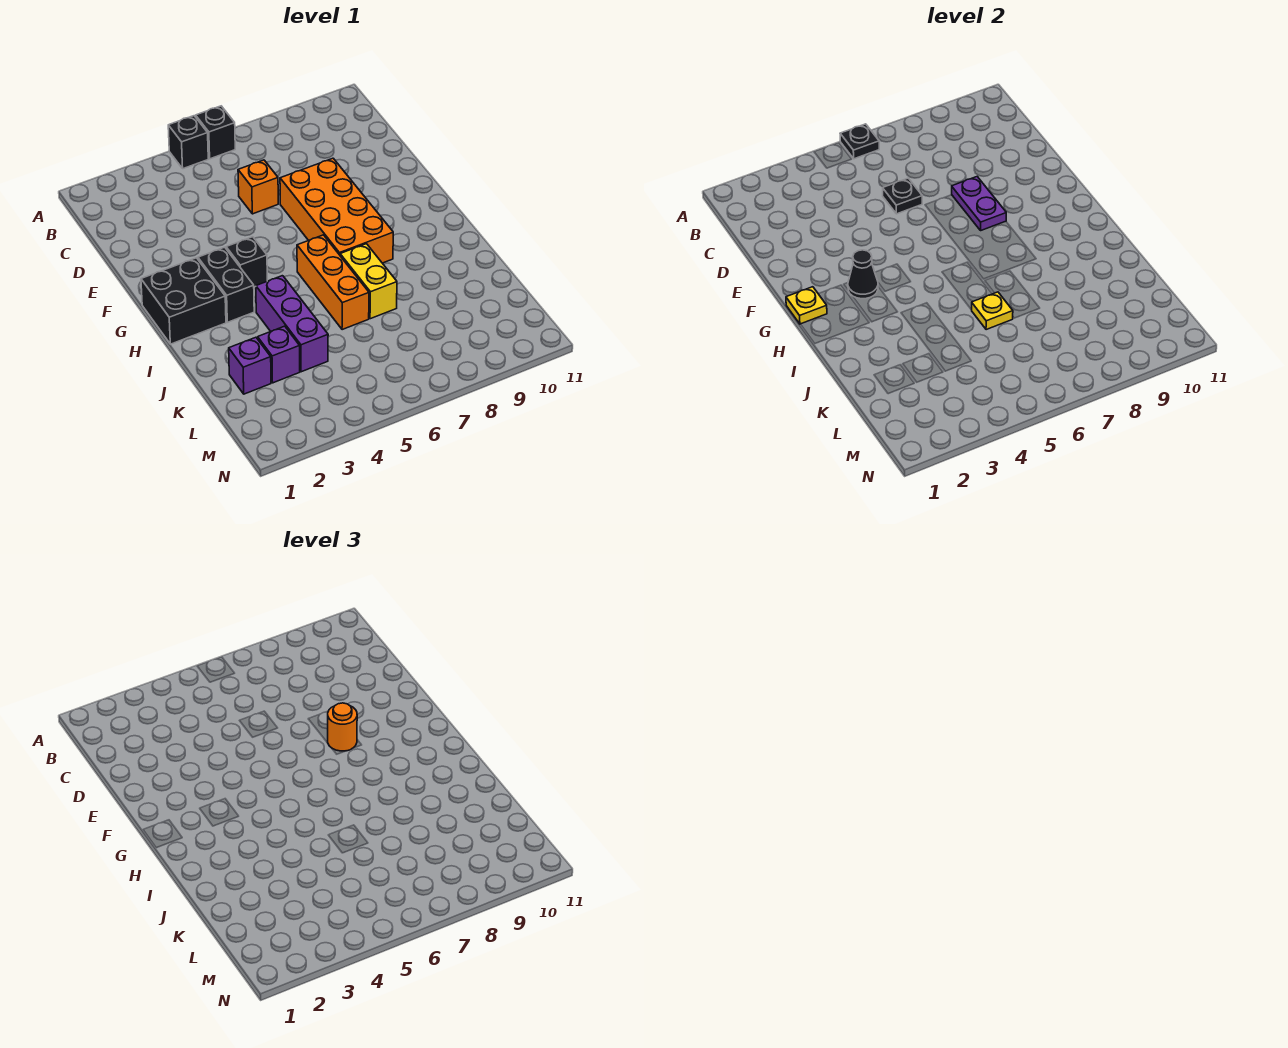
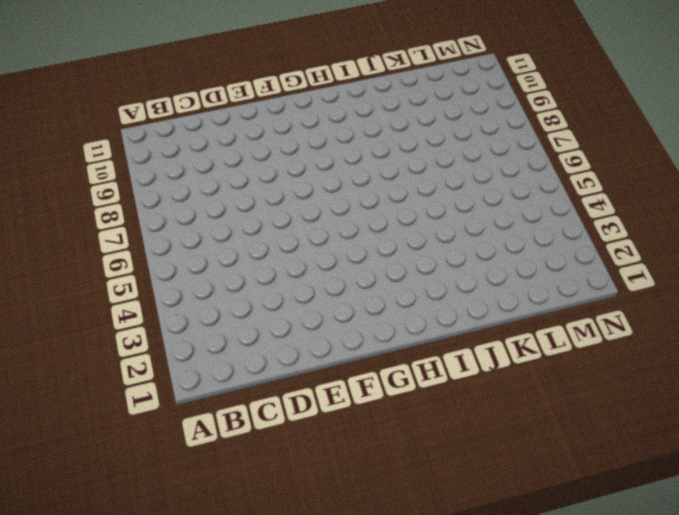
none -> black 1x1 brick [168,116,208,169]
none -> black 1x1 brick [196,106,235,159]
none -> orange 1x1 brick [238,160,278,214]

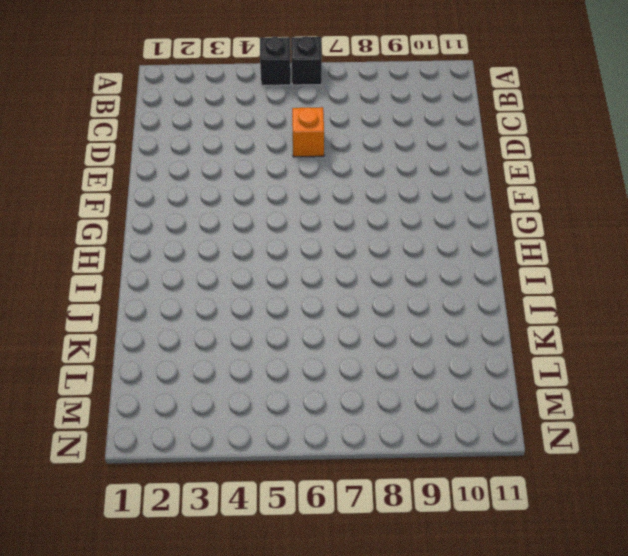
none -> orange 2x4 brick [280,158,393,263]
none -> black 2x2 brick [141,258,226,344]
none -> black 1x2 brick [198,247,254,322]

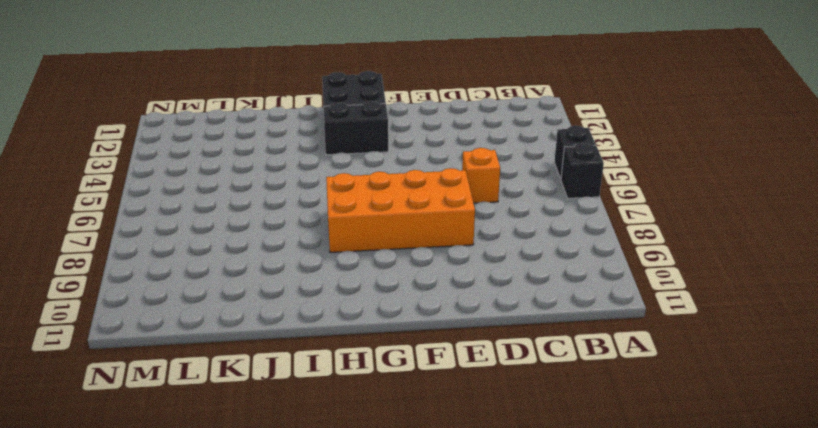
none -> black 1x1 brick [226,237,267,287]
none -> orange 1x3 brick [297,235,369,330]
none -> purple 1x3 brick [256,276,328,372]

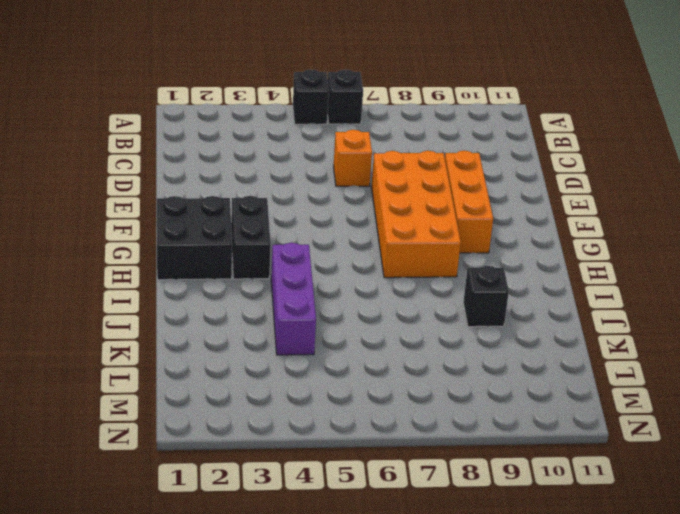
orange 1x3 brick [445,151,493,253] -> orange 1x3 brick moved to [297,235,369,330]
black 1x1 brick [463,266,509,327] -> black 1x1 brick moved to [226,237,267,287]
none -> yellow 1x2 brick [340,244,397,319]
none -> purple 1x1 brick [229,337,271,394]
none -> purple 1x1 brick [257,326,300,383]

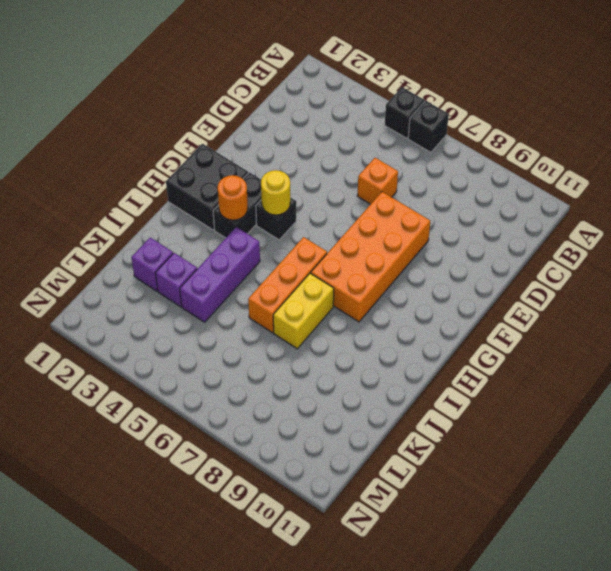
yellow 1x1 round brick [261,170,290,215] -> none
orange 1x1 round brick [218,175,248,220] -> orange 1x1 round brick moved to [328,703,357,751]
none -> black 1x1 plate [840,124,879,159]
none -> black 1x1 plate [883,178,922,214]
none -> purple 1x2 plate [952,177,1006,230]

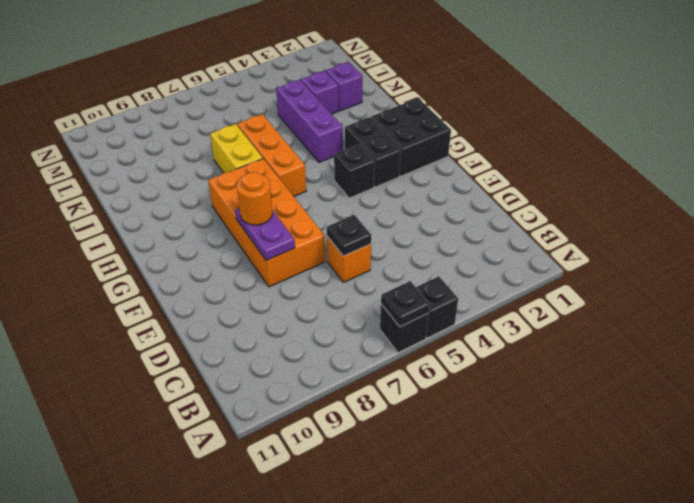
none -> yellow 1x1 plate [786,287,827,324]
none -> black 1x1 cone [848,250,878,299]
none -> yellow 1x1 plate [972,292,1013,330]

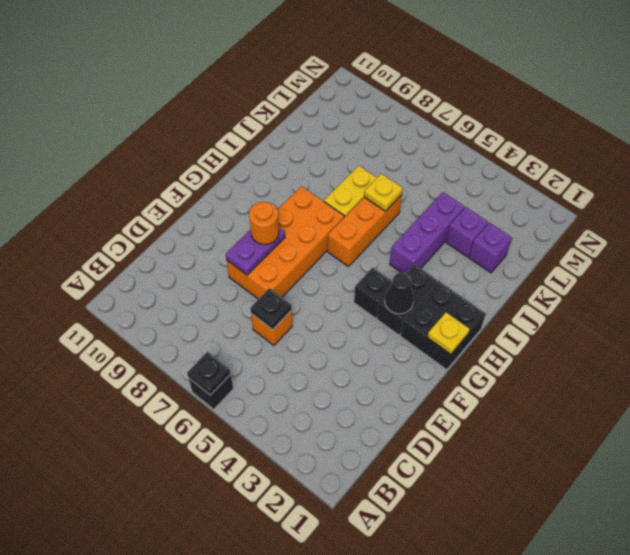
none -> black 1x1 brick [168,116,208,169]

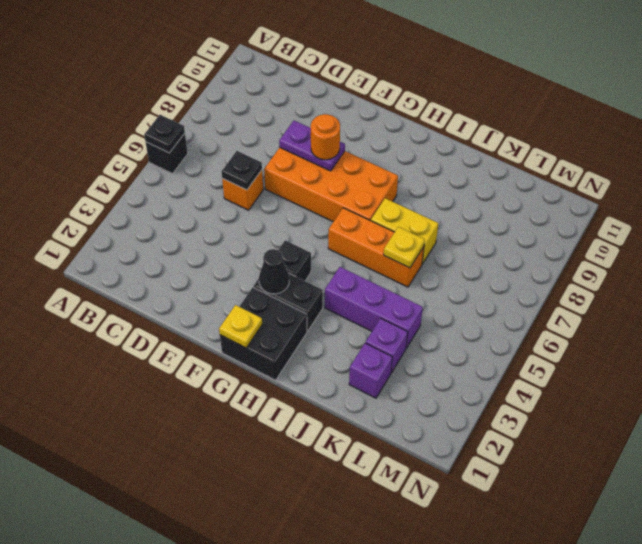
none -> black 1x1 brick [168,116,208,169]

